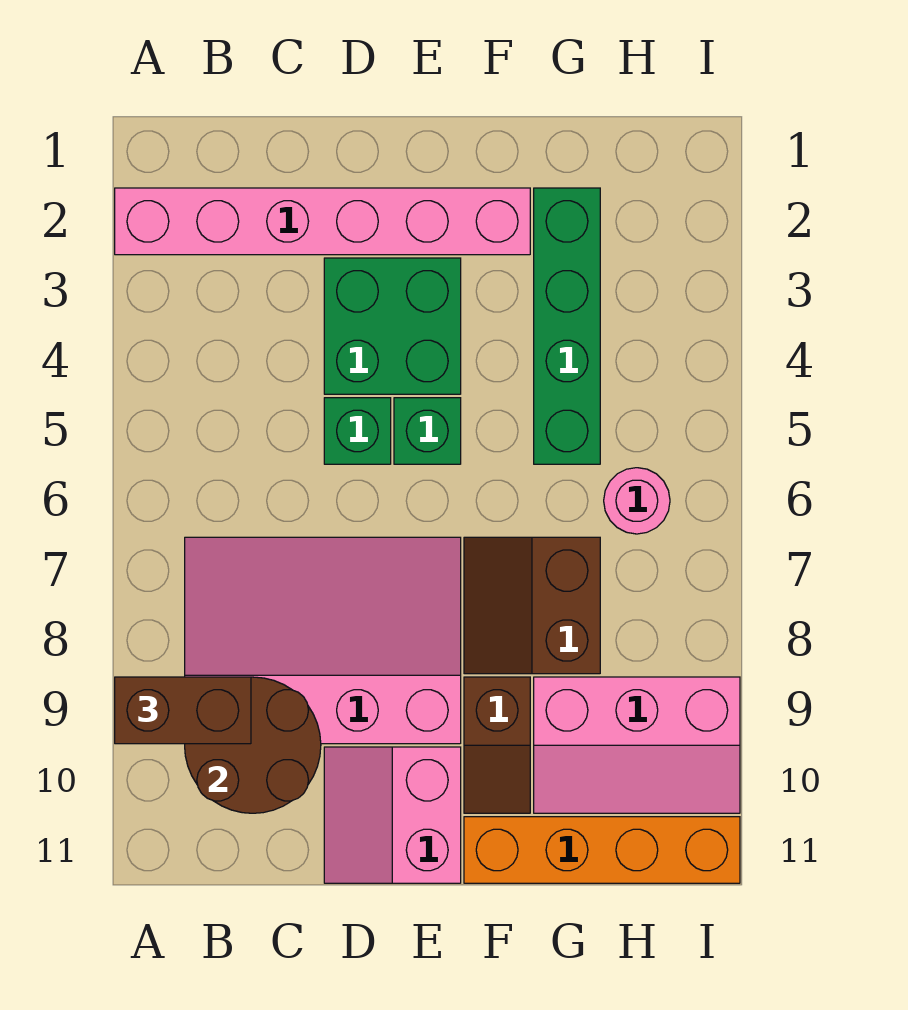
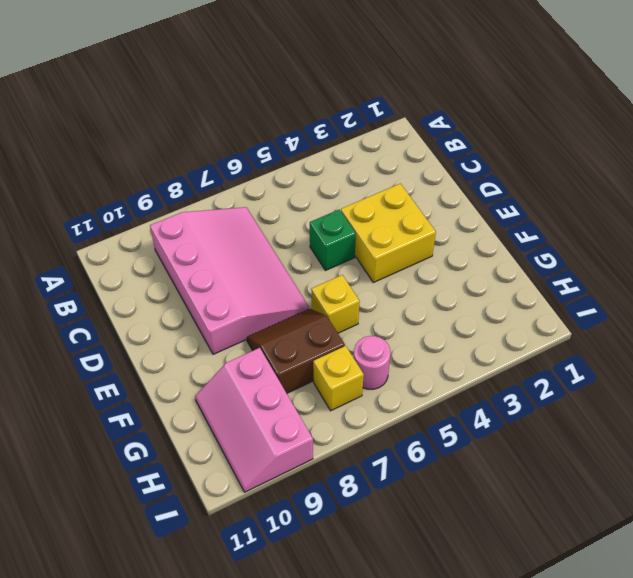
yellow 2x2 brick [341,184,436,282] -> green 2x2 brick [324,258,461,394]
yellow 1x1 brick [311,275,360,333] -> none
yellow 1x1 brick [313,346,364,411] -> none
none -> pink 1x6 brick [115,188,530,255]
none -> pink 2x2 slope [324,747,461,883]
none -> green 1x1 brick [394,398,461,464]

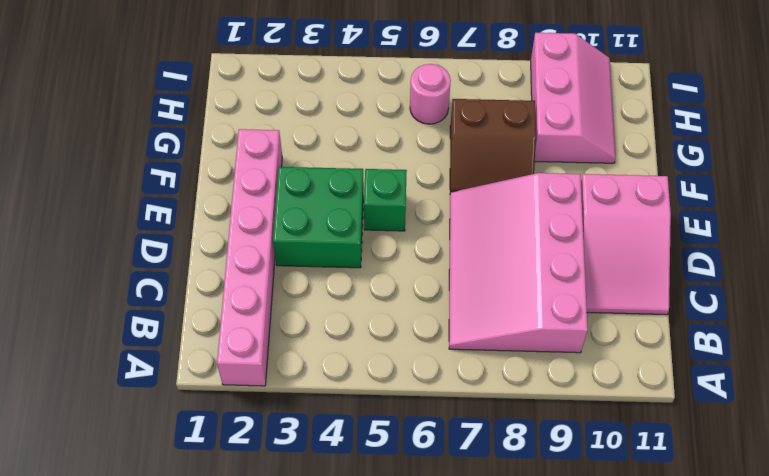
pink 2x3 slope [581,174,671,315] -> pink 2x2 slope [324,747,461,883]
none -> green 1x1 brick [324,398,391,464]
none -> brown 1x2 slope [464,677,530,813]
none -> orange 1x4 brick [464,817,740,883]

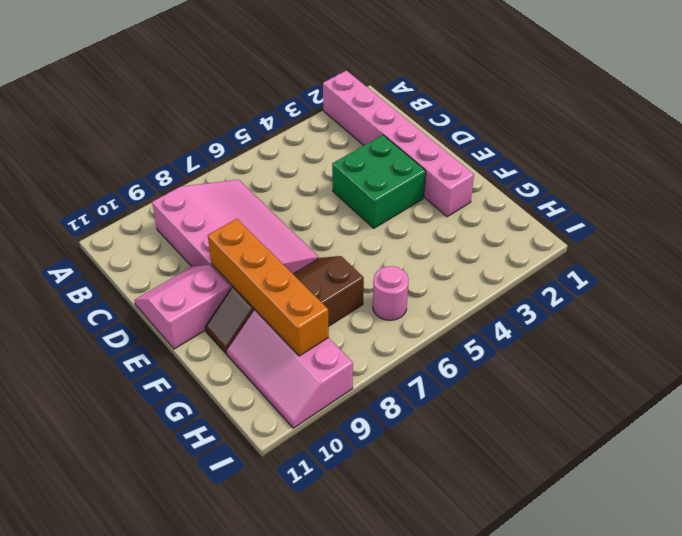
orange 1x4 brick [208,219,329,356] -> orange 1x4 brick moved to [464,817,740,883]
none -> green 1x1 brick [324,398,391,464]
none -> green 1x1 brick [394,398,461,464]
none -> green 1x4 brick [534,188,600,464]

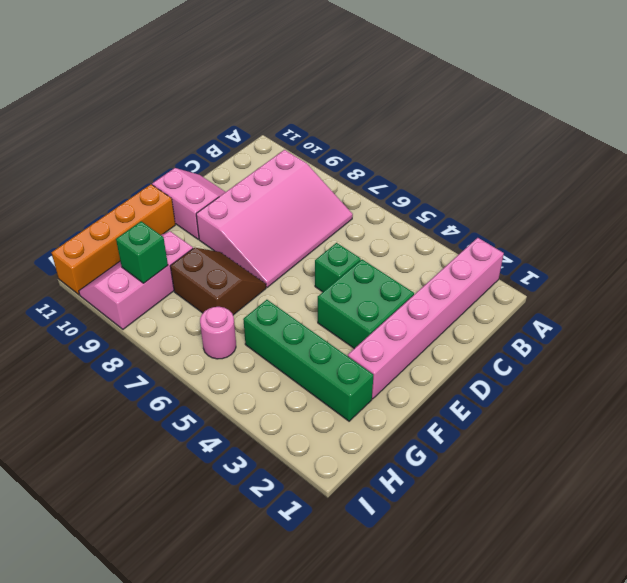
green 1x1 brick [116,221,168,283] -> green 1x1 brick moved to [394,398,461,464]
none -> brown 1x2 slope [464,677,530,813]
none -> brown 2x2 round brick [185,677,321,813]
none -> brown 1x2 brick [115,677,251,744]

